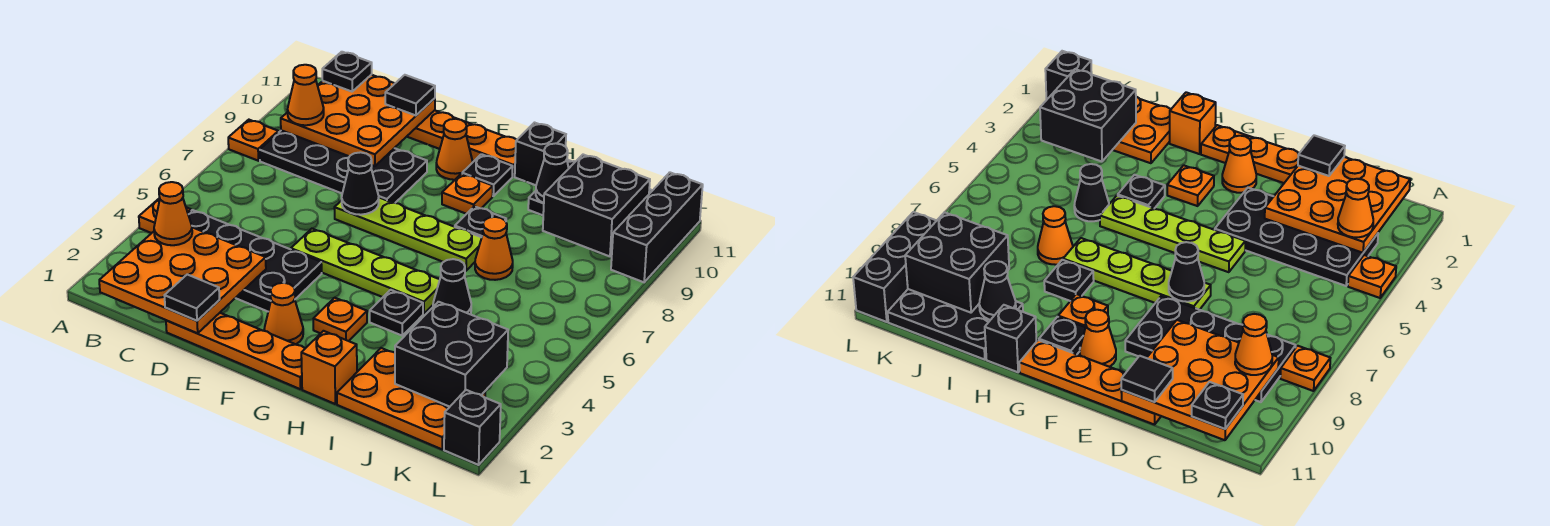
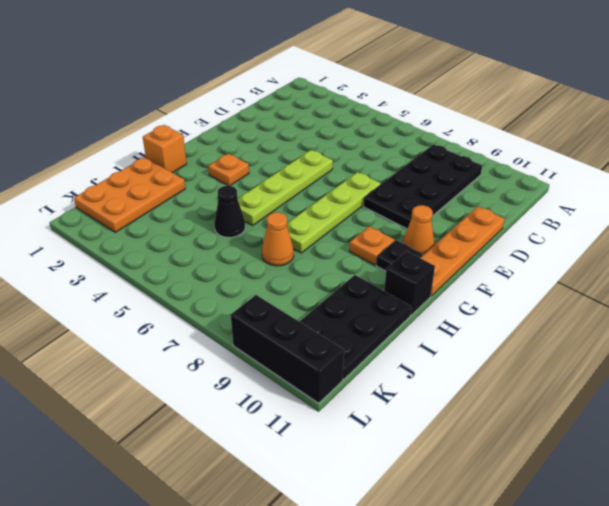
none -> orange 1x1 plate [139,198,191,233]
none -> orange 1x1 plate [228,120,278,161]
none -> black 2x4 plate [188,210,322,311]
none -> orange 1x4 plate [166,313,305,389]

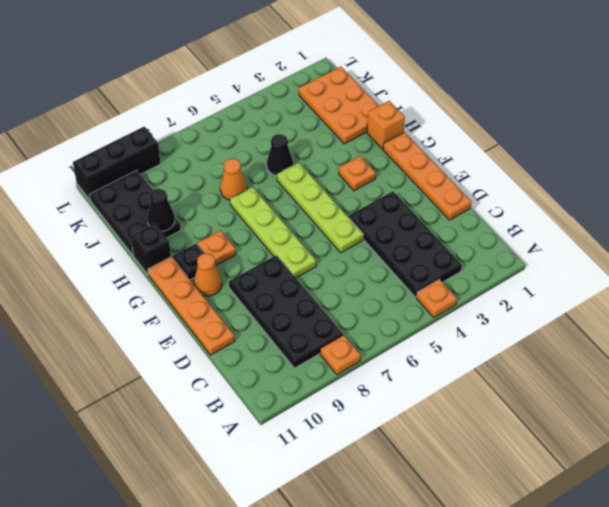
none -> orange 1x1 cone [264,283,303,344]
none -> black 1x1 plate [370,290,423,336]
none -> black 1x1 plate [454,206,506,237]
none -> black 1x1 brick [444,390,501,465]

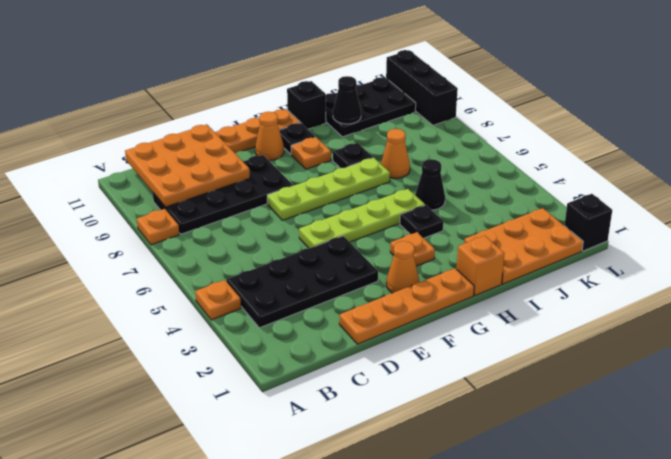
none -> orange 3x3 plate [99,227,266,333]
none -> black 1x1 cone [342,152,379,215]
none -> black 2x2 brick [395,302,508,407]
none -> black 2x2 brick [543,155,650,256]

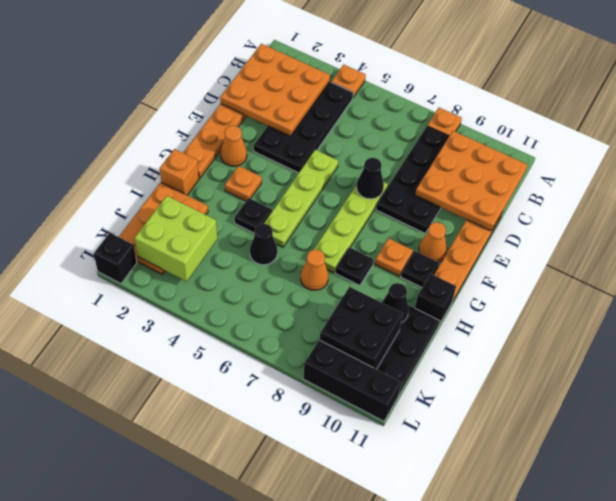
lime 2x2 brick [135,196,217,281] -> black 2x2 brick [395,302,508,407]
none -> orange 1x1 cone [154,182,192,245]
none -> orange 1x1 cone [288,65,324,125]
none -> black 1x1 plate [322,52,372,92]
none -> black 1x1 tile [164,274,220,321]

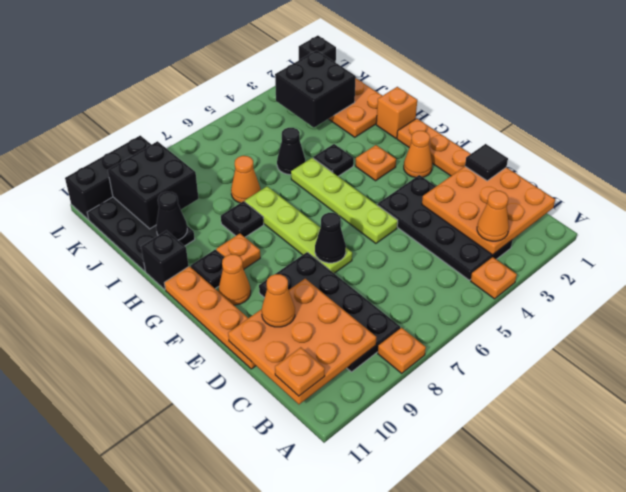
orange 1x1 plate [275,347,325,396] -> black 1x1 plate [322,52,372,92]
orange 1x1 cone [262,274,295,327] -> orange 1x1 cone moved to [288,65,324,125]
none -> black 1x1 tile [385,75,435,115]

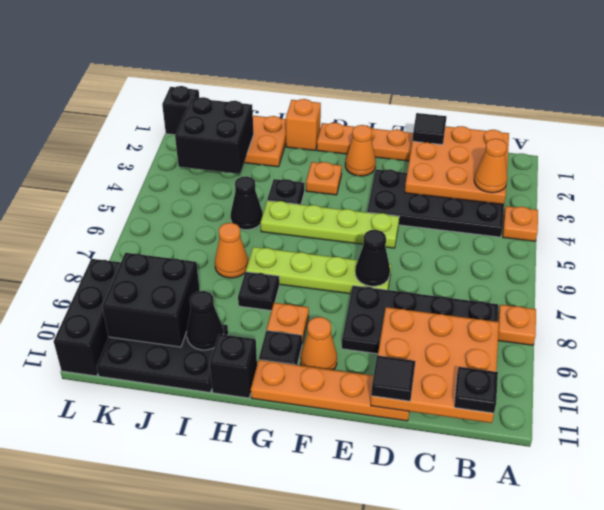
none -> orange 1x1 cone [288,65,324,125]

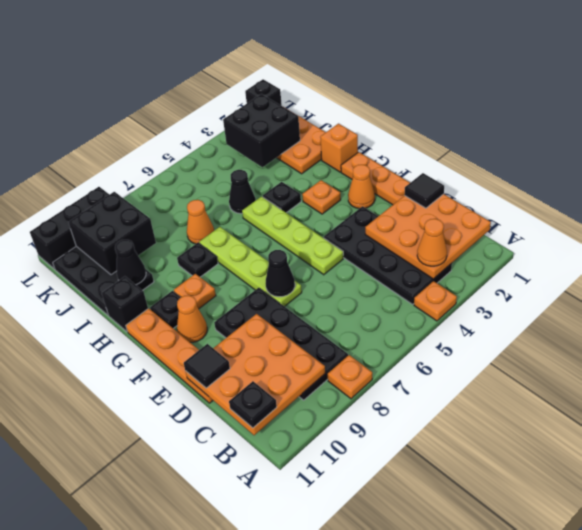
none -> orange 1x1 cone [288,65,324,125]

